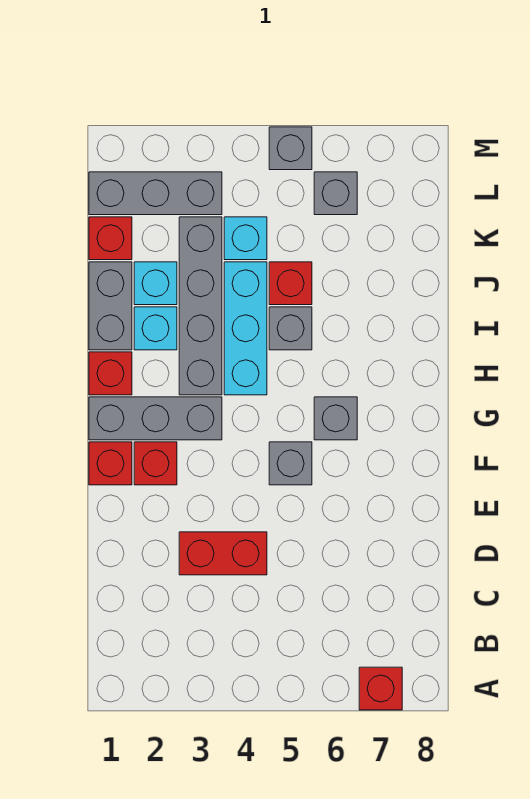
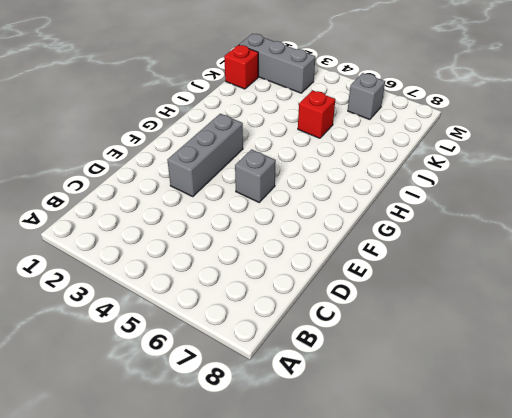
grey 1x3 brick [167,114,243,196] -> grey 1x3 brick turned to [89,397,222,440]
none -> red 1x1 brick [359,667,402,710]
none -> red 1x2 brick [179,532,267,575]
none -> red 1x1 brick [89,442,132,485]

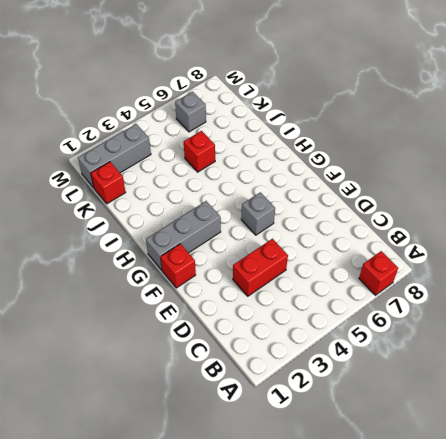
none -> red 1x1 brick [134,442,177,485]
none -> grey 1x1 brick [314,397,357,440]
none -> red 1x1 brick [89,352,132,395]

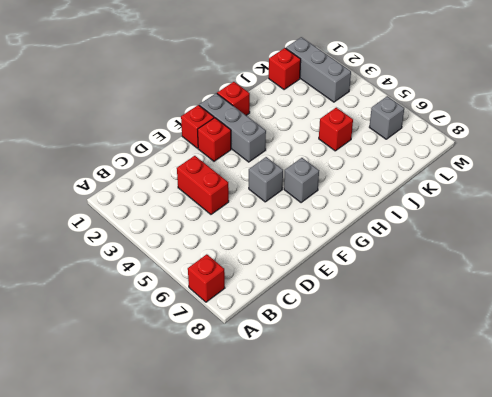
none -> grey 1x4 brick [179,217,222,395]
none -> cyan 1x3 brick [224,262,267,395]
none -> grey 1x2 brick [89,262,132,350]

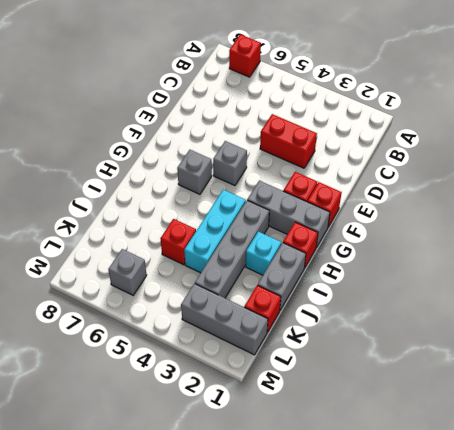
none -> grey 1x1 brick [269,307,312,350]
none -> cyan 1x1 brick [134,262,177,305]
none -> cyan 1x1 brick [224,217,267,260]

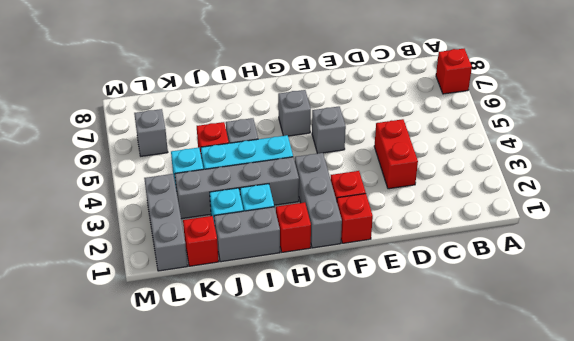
none -> grey 1x1 brick [269,127,312,170]

